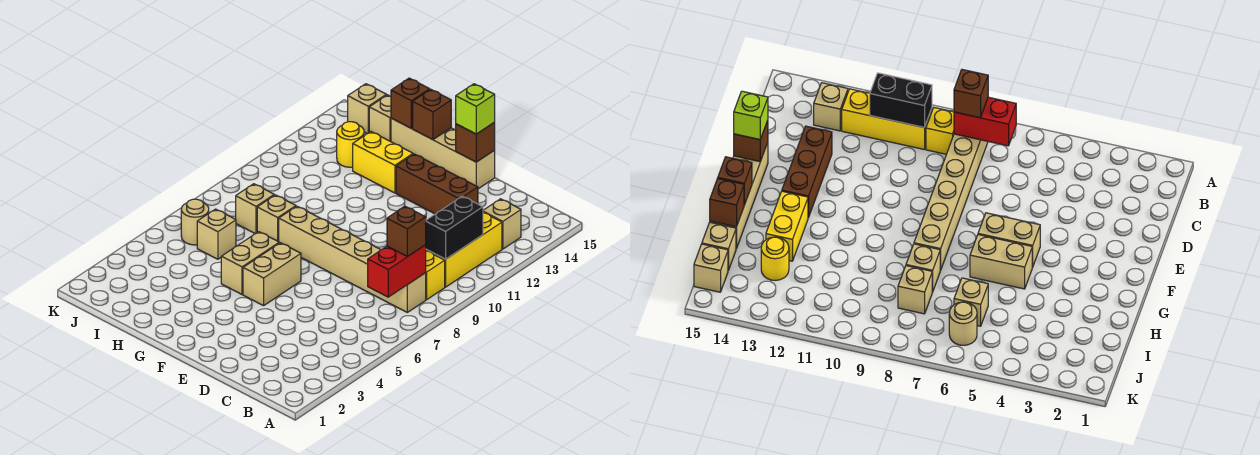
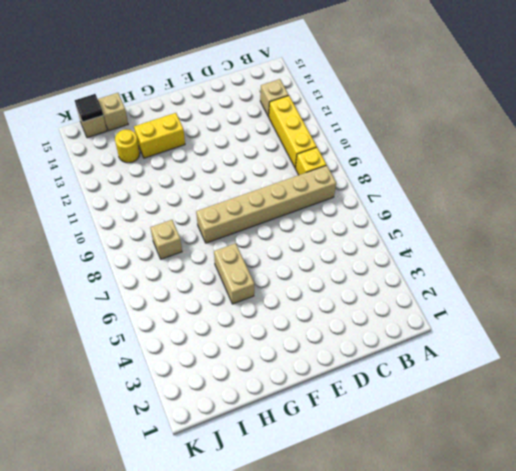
black 1x1 tile [75,94,103,122] -> none
none -> brown 1x3 brick [396,154,478,214]
none -> tan 1x4 brick [391,118,495,189]
none -> tan 1x2 brick [243,243,301,306]

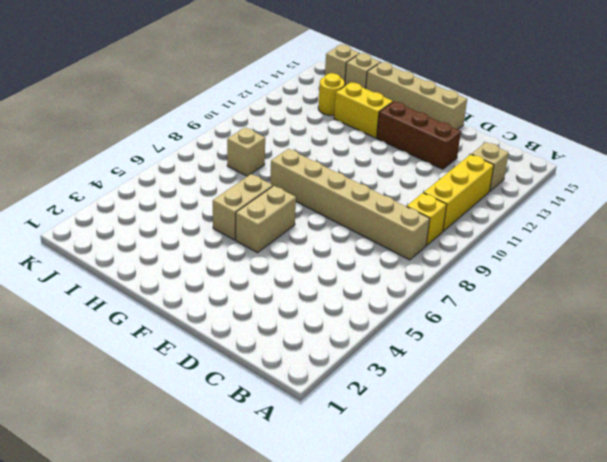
none -> tan 1x1 brick [257,195,296,242]
none -> tan 1x1 brick [197,209,236,259]
none -> tan 1x1 round brick [181,199,209,245]

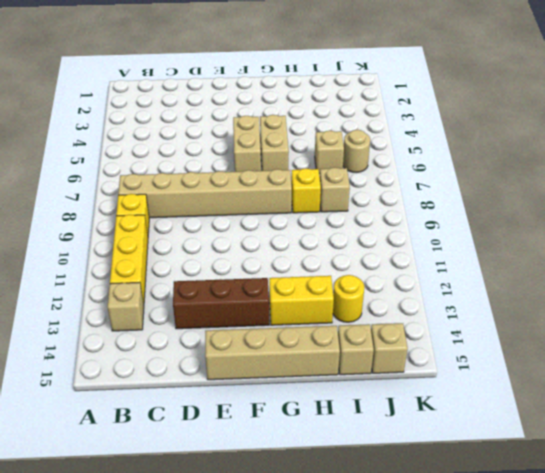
yellow 1x1 brick [291,168,321,213] -> tan 1x1 brick [257,195,296,242]
none -> red 1x2 brick [368,245,426,297]
none -> black 1x2 brick [426,196,483,259]
none -> brown 1x1 brick [456,123,495,162]

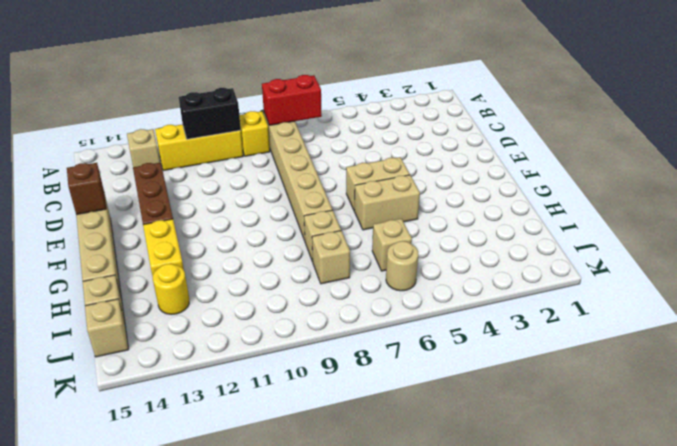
none -> brown 1x1 brick [413,89,451,140]
none -> brown 1x1 brick [391,78,430,129]
none -> brown 1x1 brick [387,206,426,257]

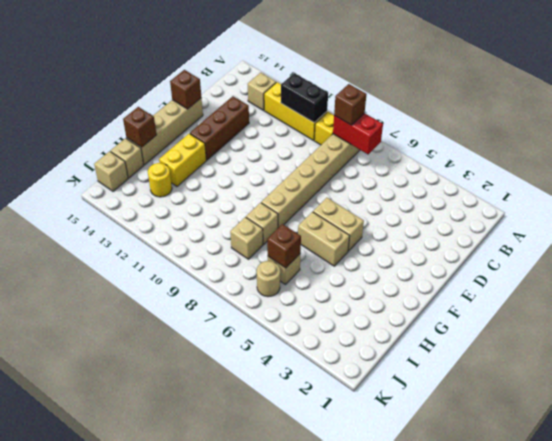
brown 1x1 brick [267,224,301,268] -> brown 1x1 brick moved to [413,89,451,140]
none -> lime 1x1 brick [456,84,495,134]

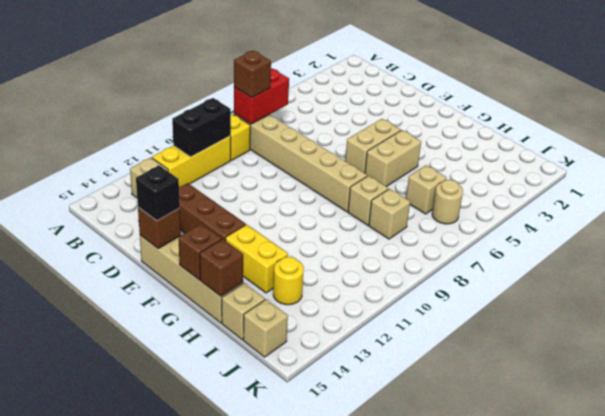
black 1x1 brick [136,166,180,221] -> lime 1x1 brick [456,84,495,134]

